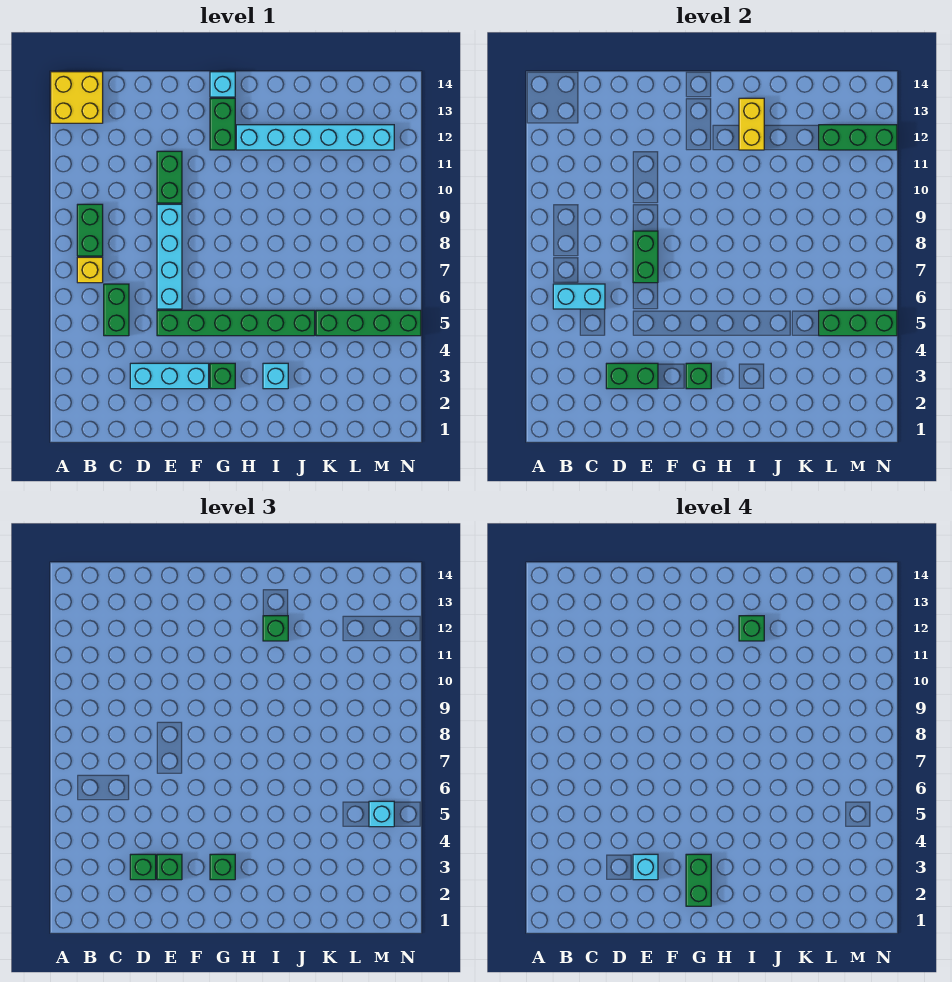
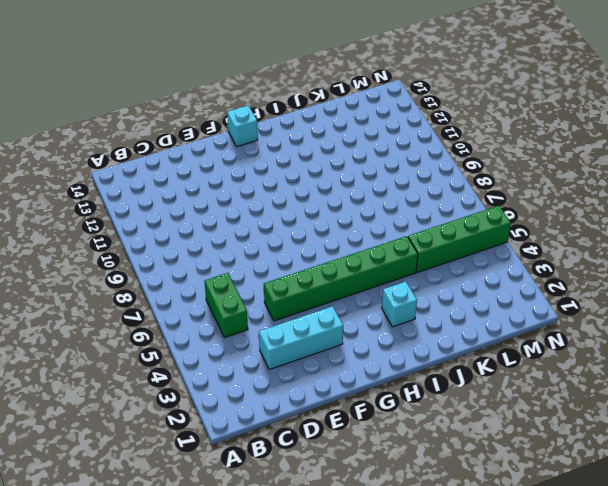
none -> yellow 2x2 brick [51,72,103,123]
none -> yellow 1x1 brick [77,257,103,283]
none -> green 1x2 brick [77,204,103,256]

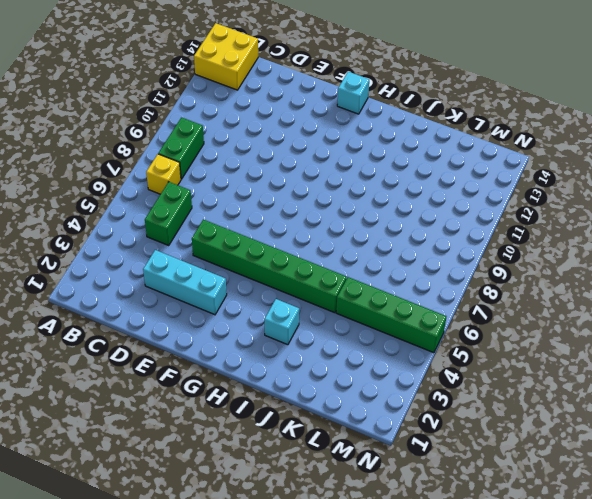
none -> cyan 1x4 brick [157,204,182,309]
none -> green 1x2 brick [157,151,182,203]
none -> green 1x1 brick [210,363,235,389]

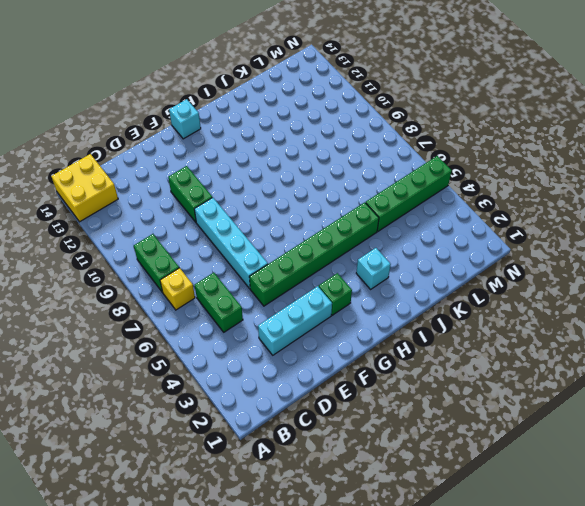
none -> green 1x2 brick [210,98,235,150]
none -> cyan 1x6 brick [236,125,394,150]
none -> cyan 1x2 brick [553,284,605,309]

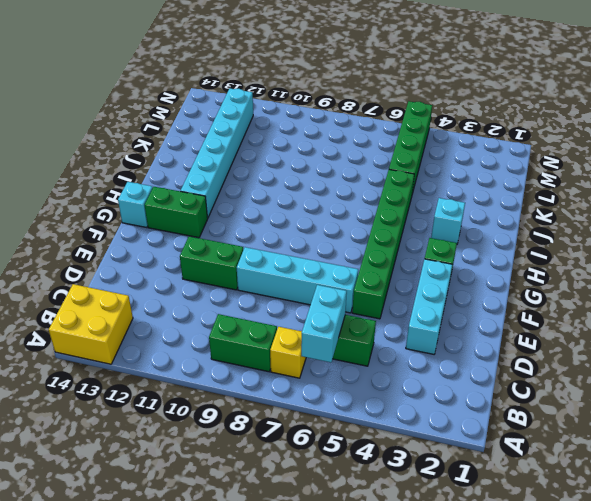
none -> green 1x2 brick [606,363,658,389]
none -> green 1x2 brick [633,231,658,283]
none -> green 1x1 brick [686,363,711,389]

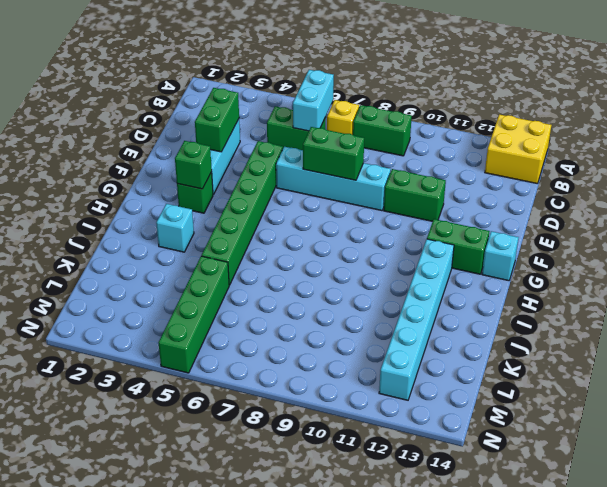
none -> yellow 1x2 brick [739,98,764,150]
none -> green 1x3 brick [819,310,897,336]
none -> green 1x3 brick [819,125,897,150]

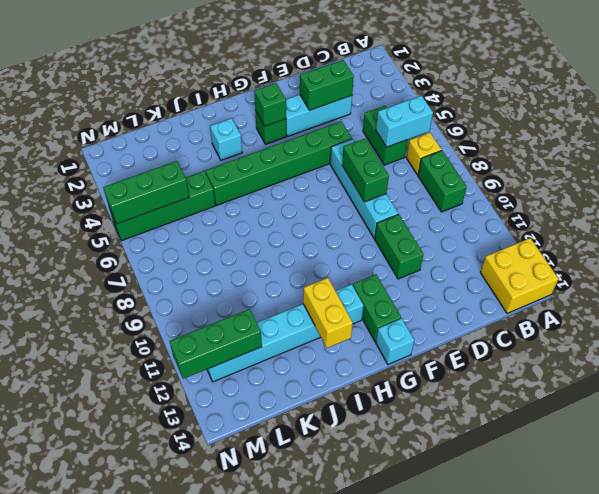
none -> green 1x1 brick [130,854,156,880]
none -> green 1x1 brick [157,854,182,880]
none -> green 1x1 brick [210,854,235,880]

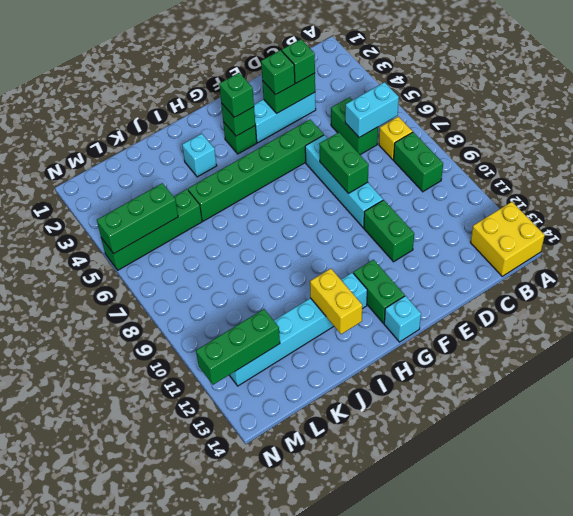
none -> green 1x1 brick [263,616,288,641]
none -> cyan 1x1 brick [369,801,394,827]
none -> cyan 1x1 brick [633,854,658,880]

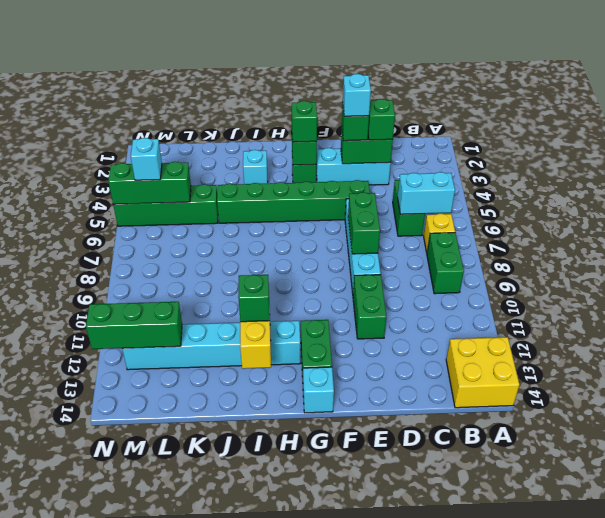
none -> green 1x2 brick [686,854,711,906]
none -> green 1x1 brick [739,616,764,641]

